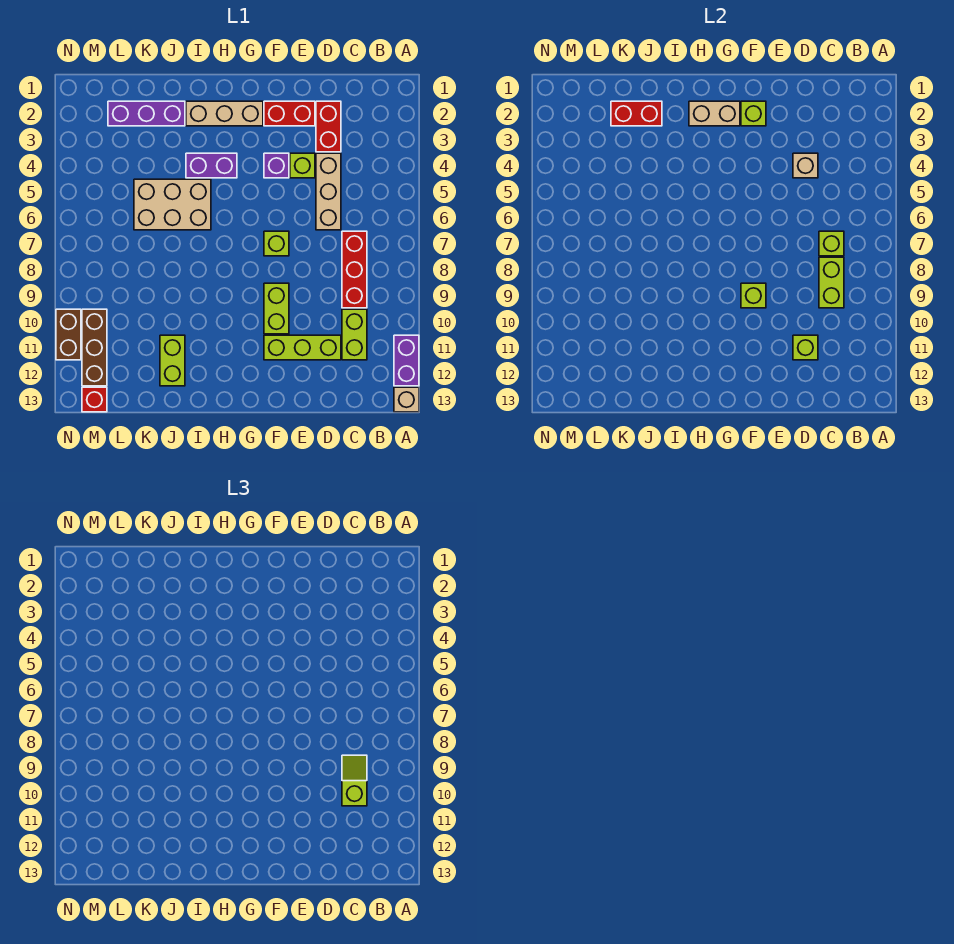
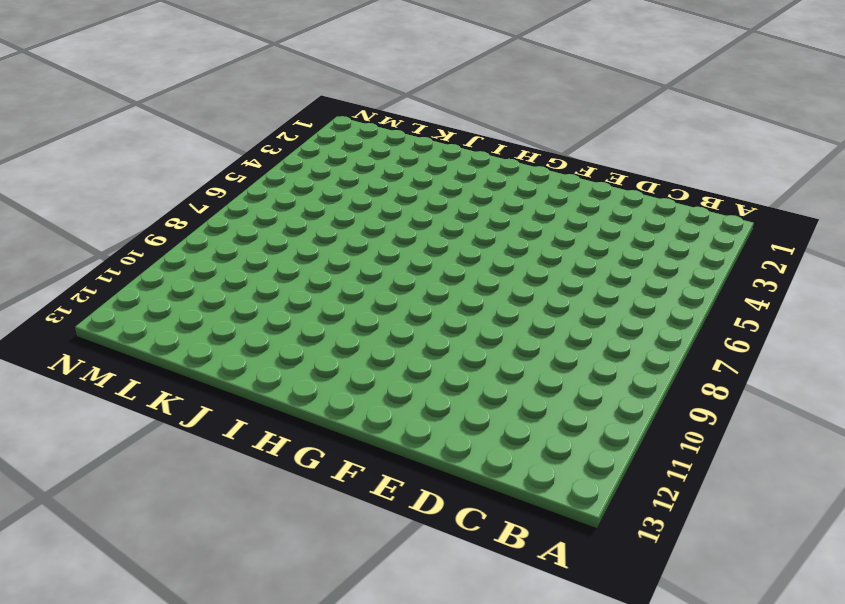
none -> purple 1x2 brick [394,335,419,386]
none -> tan 1x1 brick [394,387,419,412]
none -> red 1x3 brick [342,231,367,308]

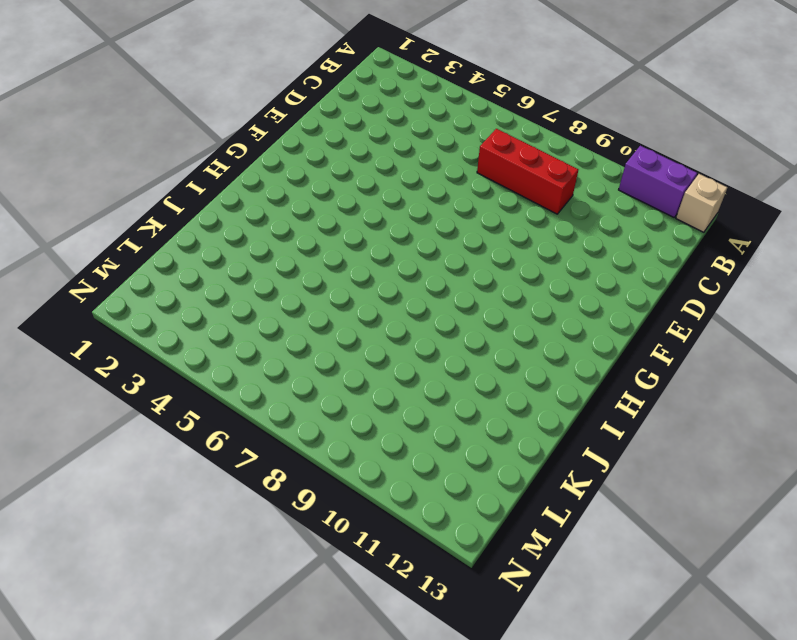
none -> lime 1x2 brick [342,309,367,360]
none -> red 1x2 brick [316,101,341,152]
none -> tan 1x3 brick [316,153,341,230]

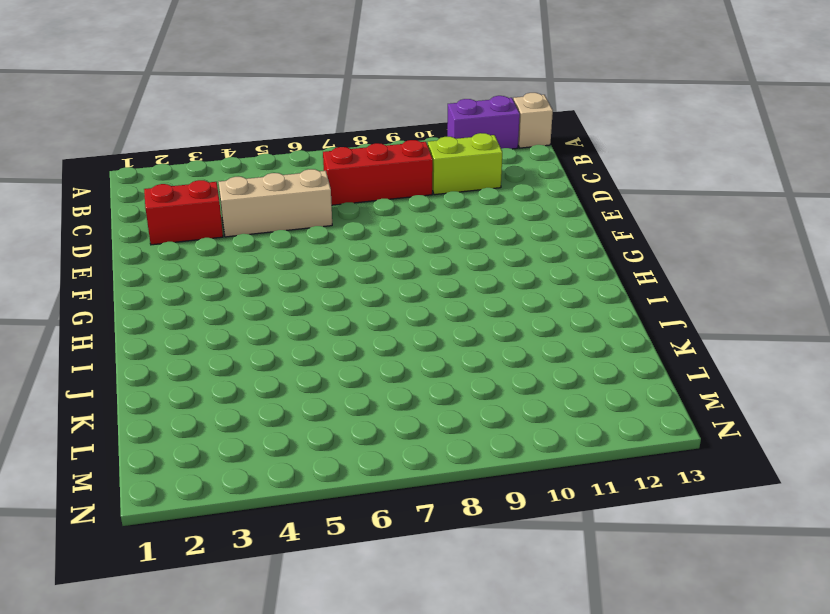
none -> lime 1x3 brick [264,335,341,360]
none -> red 1x2 brick [264,101,315,126]
none -> lime 1x1 brick [290,153,315,178]

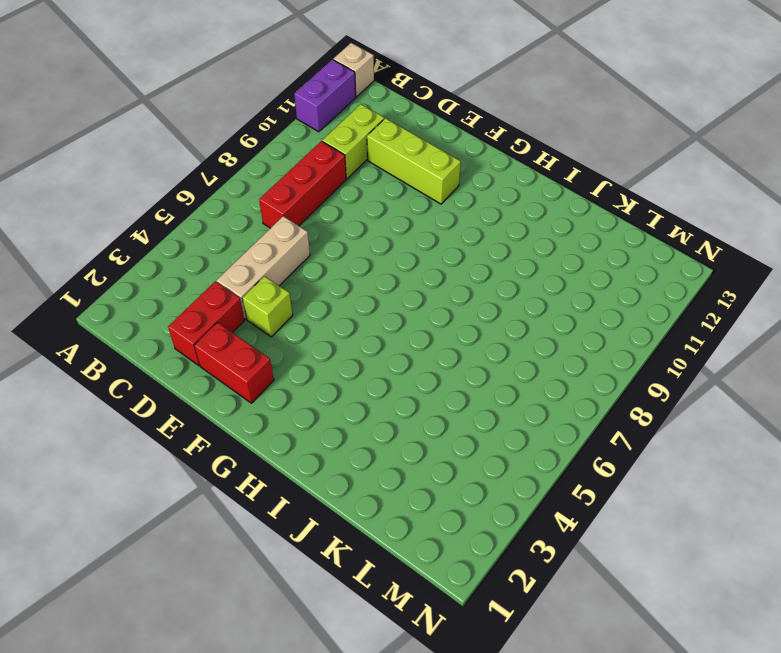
none -> purple 1x1 brick [264,153,289,178]
none -> lime 1x1 brick [264,231,289,256]
none -> lime 1x2 brick [264,283,289,334]

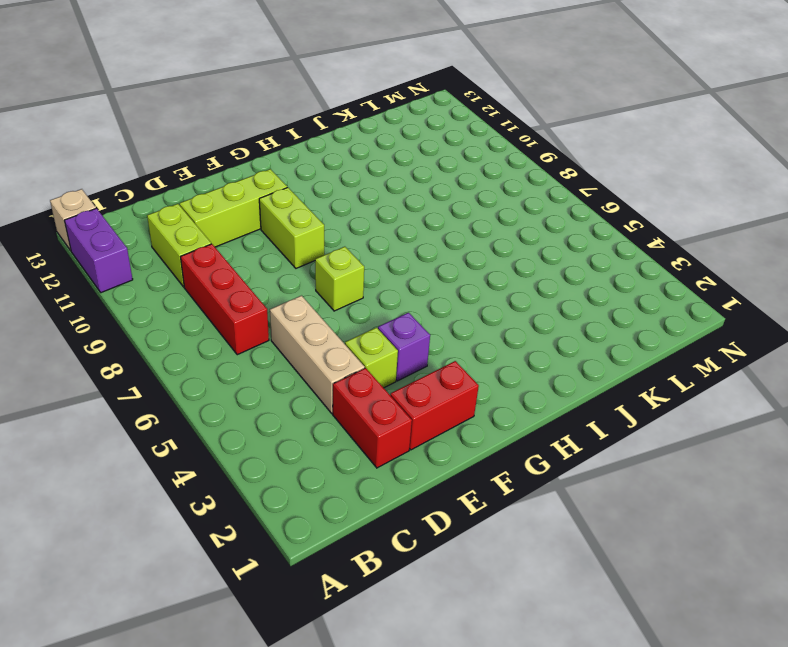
none -> tan 1x3 brick [186,101,263,126]
none -> purple 1x2 brick [186,153,237,178]
none -> tan 2x3 brick [134,179,211,230]

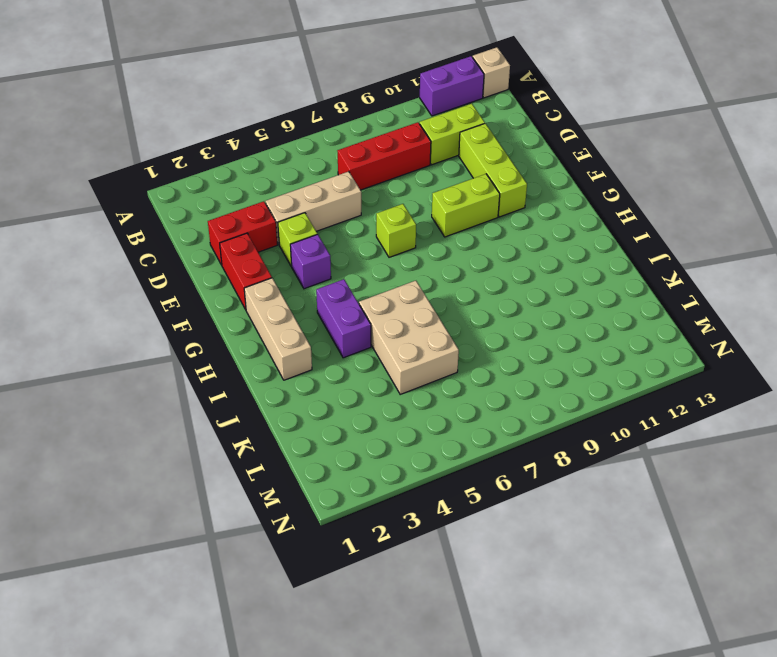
none -> purple 1x3 brick [108,101,185,126]
none -> lime 1x2 brick [160,335,185,386]
none -> brown 1x3 brick [82,309,107,386]

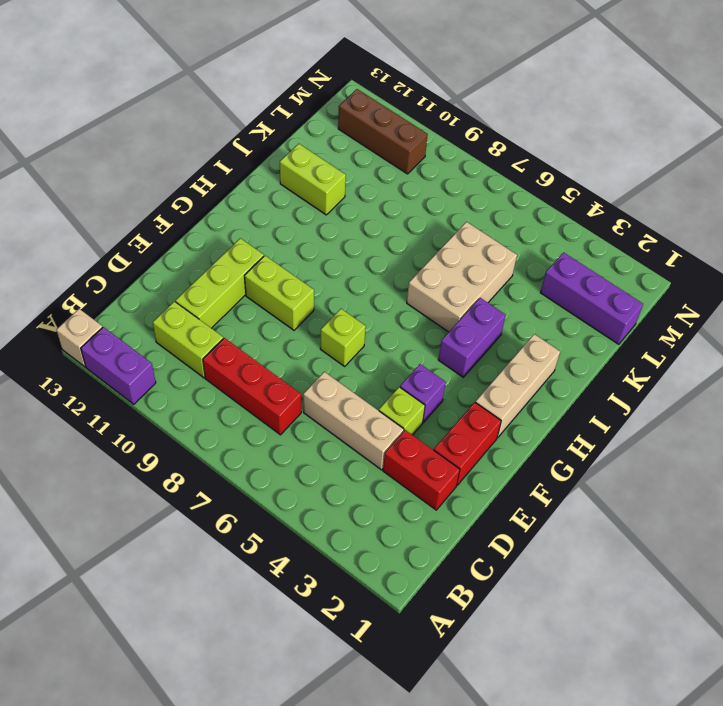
purple 1x3 brick [540,252,643,344] -> purple 1x3 brick turned to [108,101,185,126]
none -> red 1x1 brick [82,387,107,412]
none -> brown 1x2 brick [56,309,81,360]
none -> lime 1x1 brick [819,231,844,256]

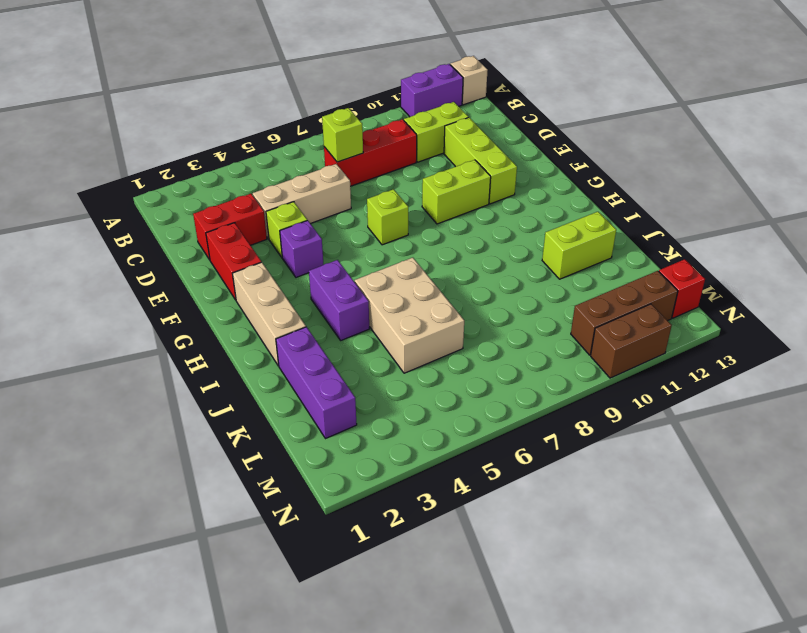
none -> lime 1x2 brick [819,257,844,308]
none -> tan 1x1 brick [793,153,818,178]
none -> lime 1x1 brick [793,335,818,360]

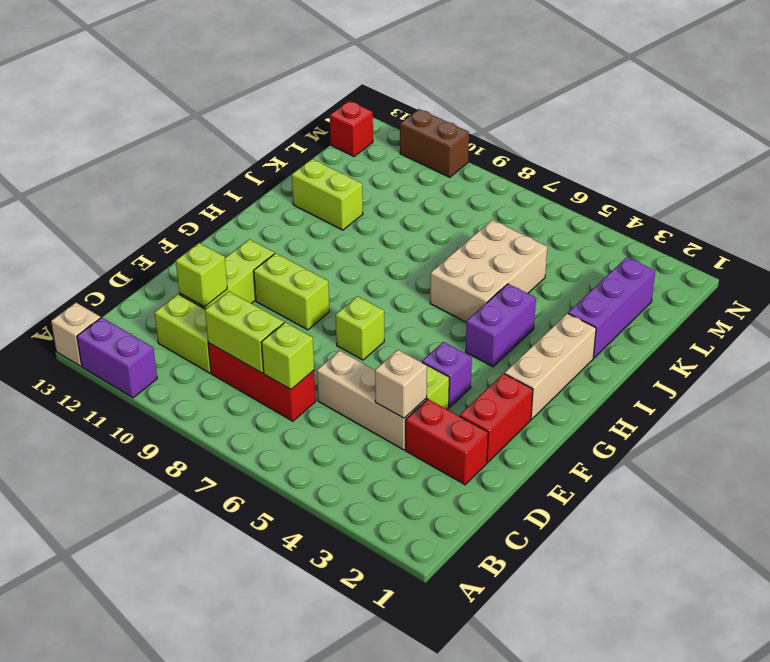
none -> brown 1x3 brick [82,309,107,386]
none -> lime 1x1 brick [741,101,766,126]
none -> lime 1x1 brick [741,283,766,308]

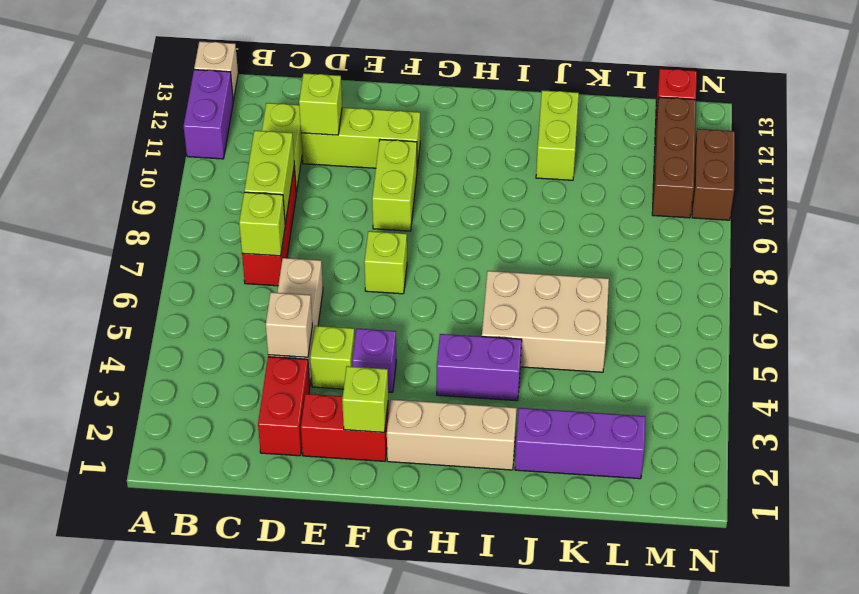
none -> lime 1x1 brick [741,283,766,308]
none -> tan 1x2 brick [689,101,740,126]
none -> red 1x2 brick [611,101,662,126]

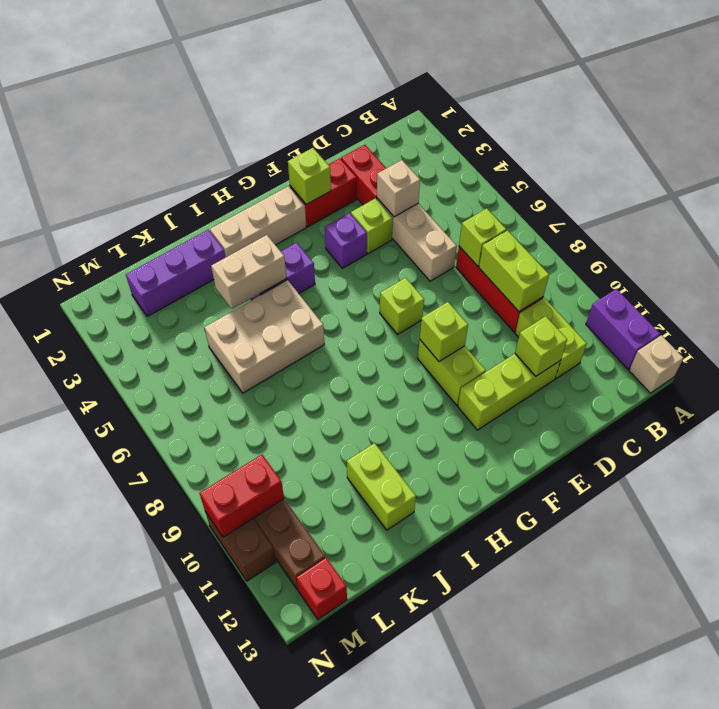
tan 1x2 brick [211,235,287,309] -> tan 1x2 brick moved to [689,101,740,126]
red 1x2 brick [200,455,284,537] -> red 1x2 brick moved to [611,101,662,126]
none -> lime 1x2 slope [342,755,367,806]

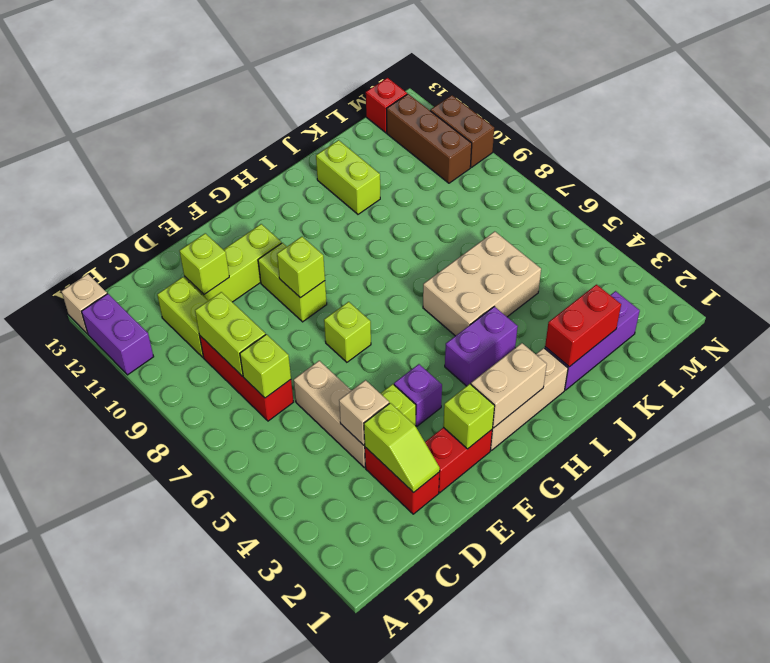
lime 1x2 slope [364,403,440,493] -> lime 1x2 slope moved to [342,755,367,806]

